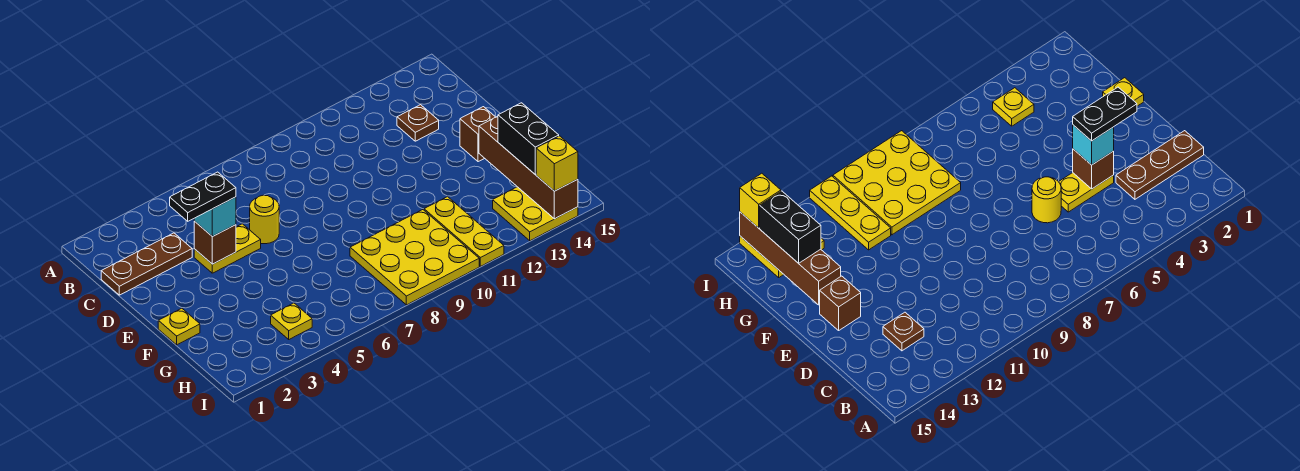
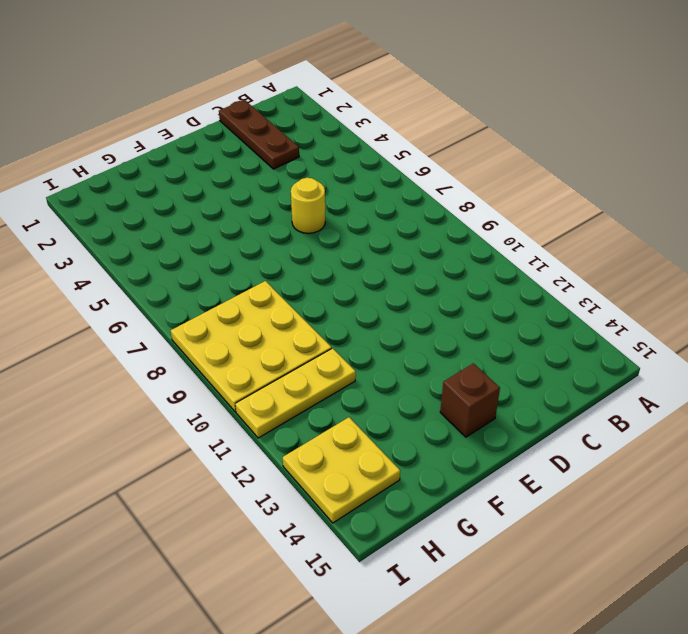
none -> brown 1x1 plate [397,105,439,141]
none -> yellow 1x2 plate [194,224,261,273]
none -> yellow 1x1 plate [158,308,200,345]

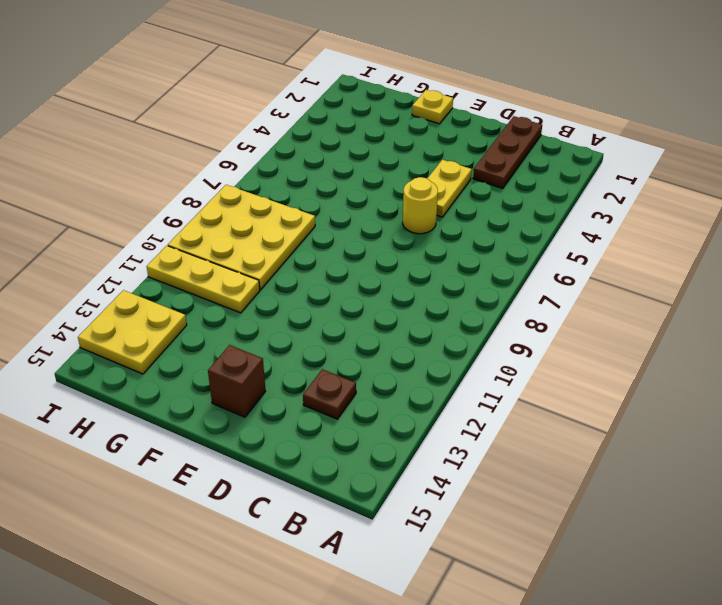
none -> yellow 1x1 plate [271,303,312,339]
none -> brown 1x1 brick [194,221,236,264]
none -> brown 1x4 brick [479,116,578,219]

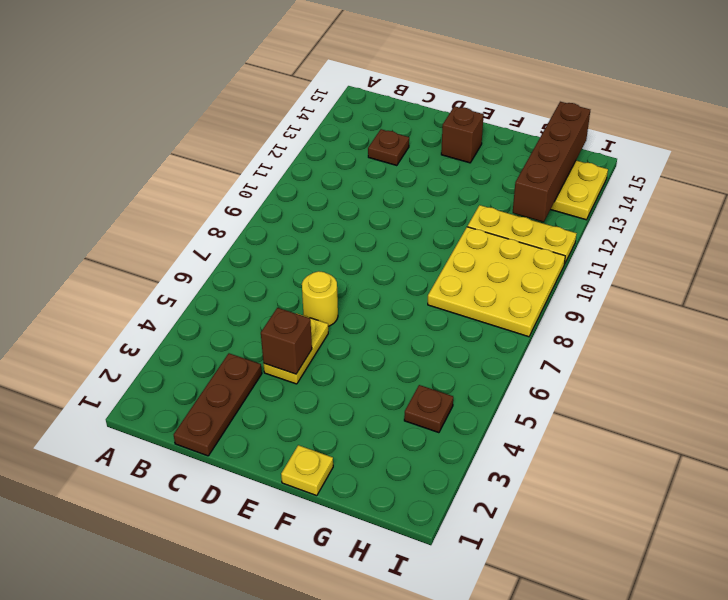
brown 1x1 plate [404,385,453,433] -> yellow 1x1 plate [271,303,312,339]
brown 1x4 brick [513,102,590,222] -> brown 1x4 brick turned to [479,116,578,219]
none -> cyan 1x1 brick [194,197,236,237]
none -> black 1x2 brick [498,103,559,174]
none -> yellow 1x1 brick [536,136,578,191]

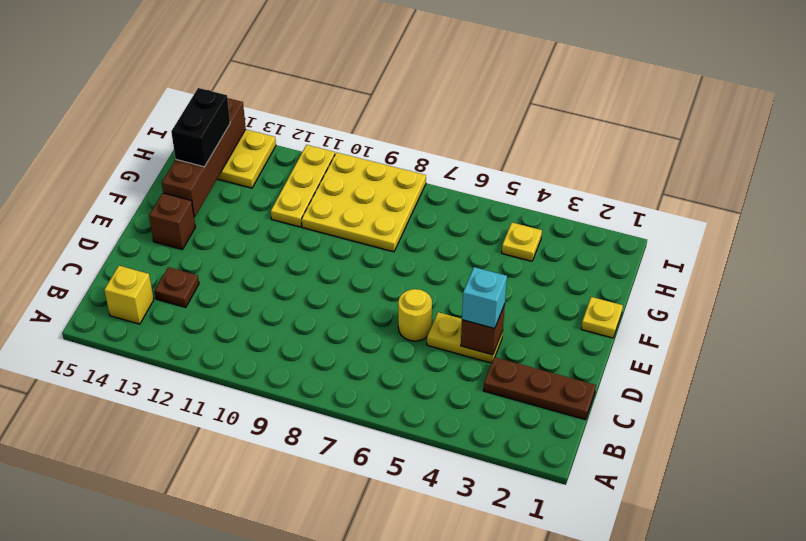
yellow 1x1 brick [104,266,154,324] -> yellow 1x1 brick moved to [536,136,578,191]
none -> black 1x2 plate [170,172,236,221]

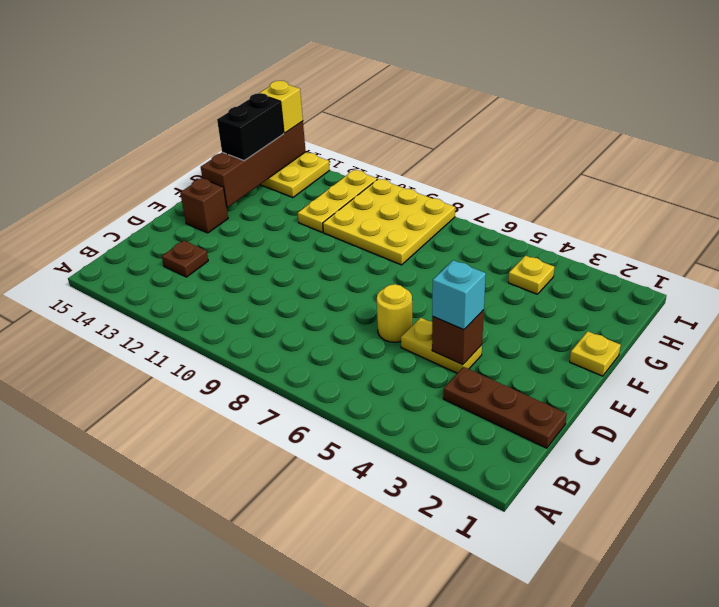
none -> black 1x2 plate [170,172,236,221]

